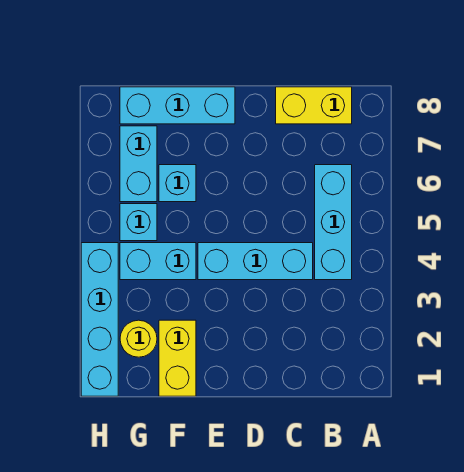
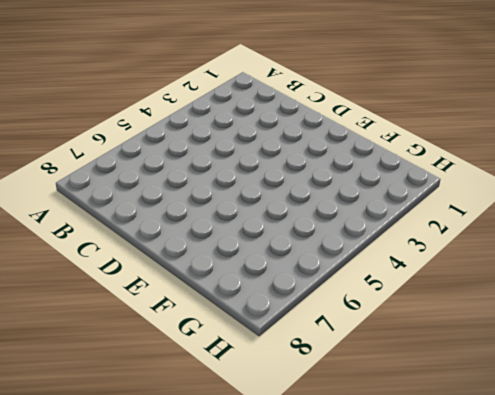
none -> cyan 1x3 brick [315,165,352,280]
none -> yellow 1x2 brick [276,87,352,124]

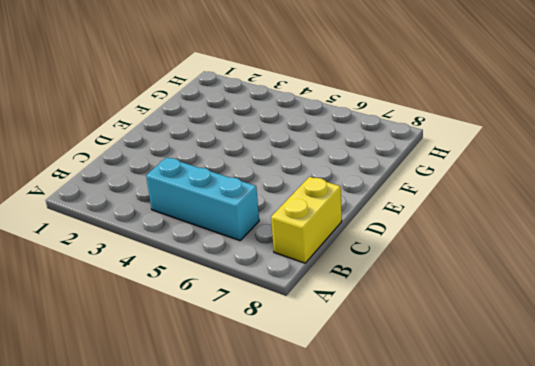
none -> cyan 1x3 brick [198,243,313,280]
none -> cyan 1x3 brick [120,87,235,124]

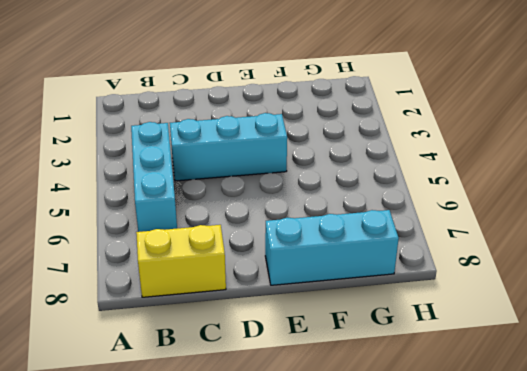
none -> yellow 1x2 brick [159,320,196,396]
none -> cyan 1x2 brick [120,243,196,280]

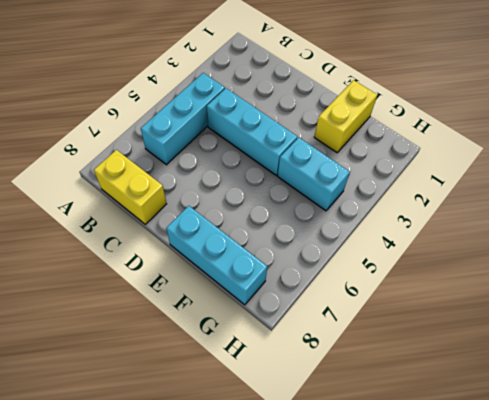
none -> cyan 1x1 brick [159,165,196,202]
none -> yellow 1x1 round brick [120,320,157,357]

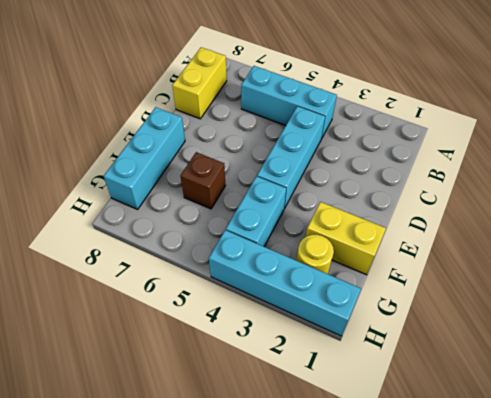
brown 1x1 brick [180,152,226,209] -> cyan 1x1 brick [159,165,196,202]
none -> cyan 1x1 brick [120,204,157,241]
none -> cyan 1x2 brick [120,126,157,202]

